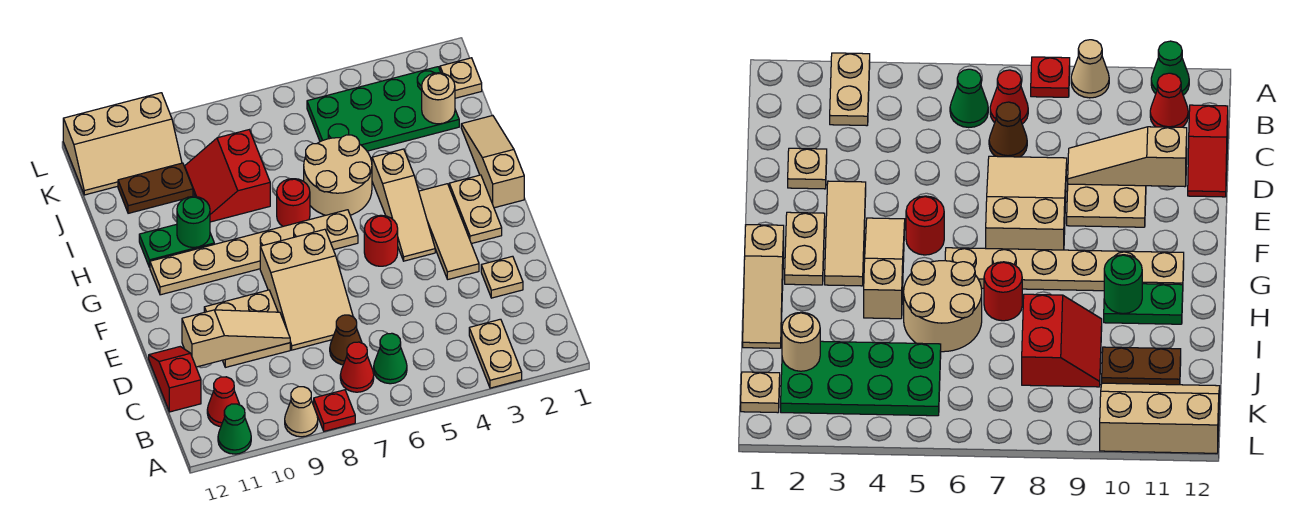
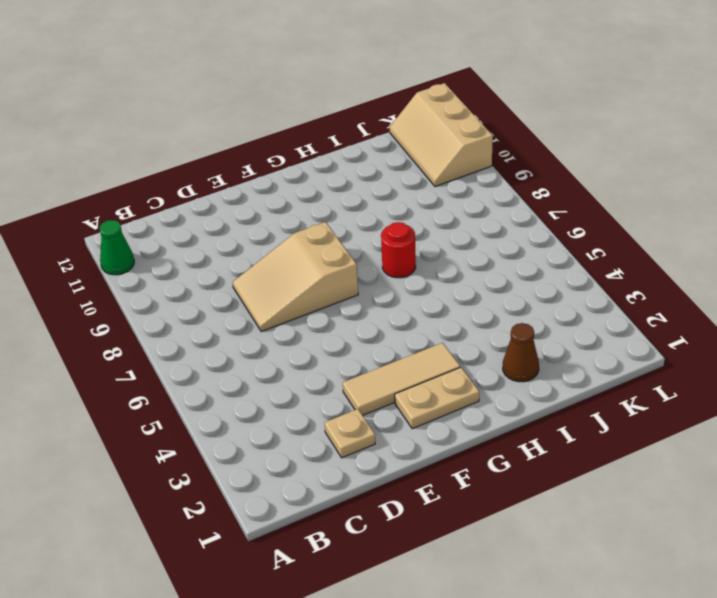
brown 1x1 cone [503,323,539,382] -> brown 1x1 cone moved to [330,315,362,365]
none -> tan 1x2 plate [469,319,522,388]
none -> red 1x1 plate [314,390,355,431]
none -> tan 1x1 cone [285,387,318,437]

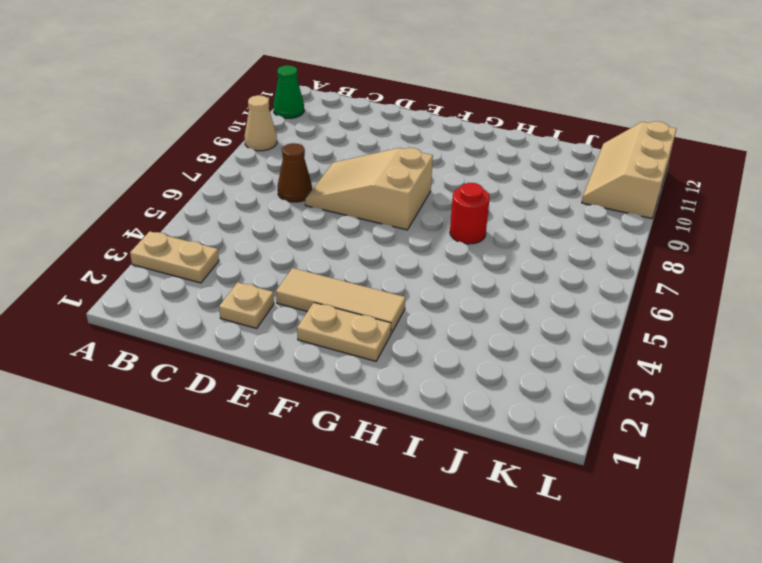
none -> red 1x1 plate [314,390,355,431]
none -> green 1x1 cone [374,333,407,384]
none -> red 1x1 cone [340,342,374,392]

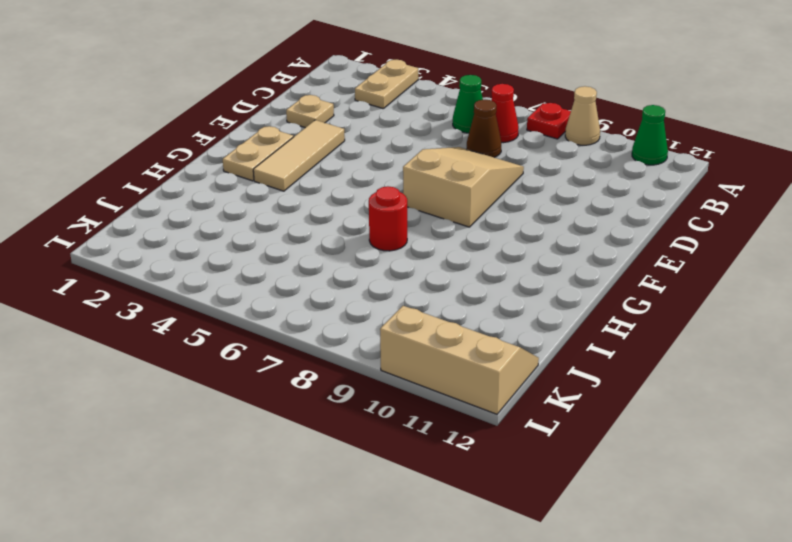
none -> red 1x1 cone [207,377,240,427]
none -> red 1x2 slope [149,347,201,412]
none -> tan 2x2 plate [204,290,290,367]

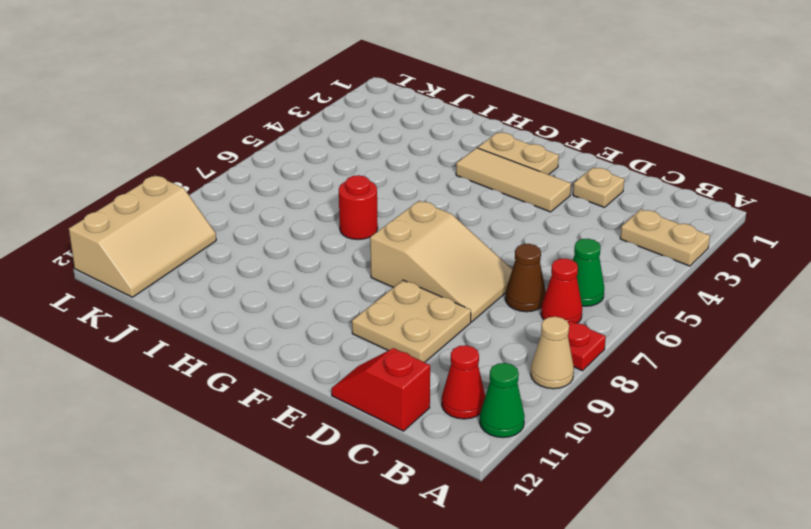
none -> tan 1x3 slope [372,149,435,261]
none -> red 1x1 round brick [364,215,398,266]
none -> tan 1x3 slope [461,116,524,208]

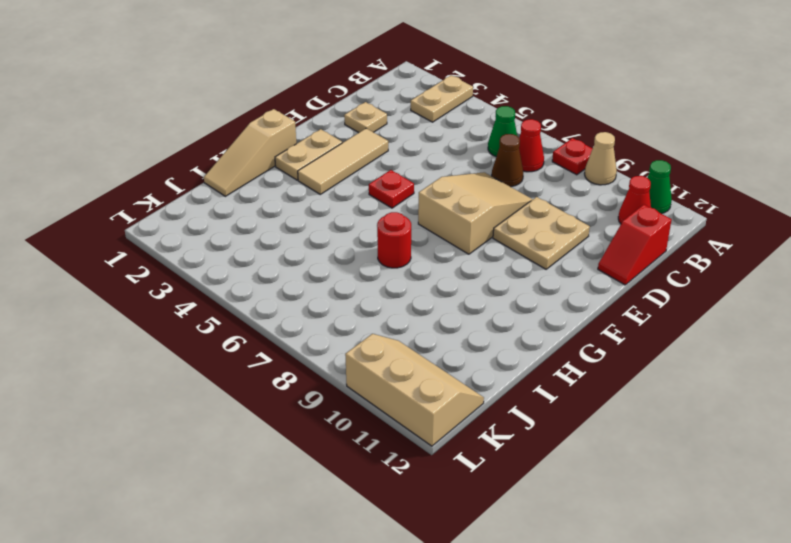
red 1x1 plate [369,170,414,208] -> red 1x1 round brick [364,215,398,266]
none -> tan 1x3 slope [372,149,435,261]
none -> tan 1x6 plate [150,210,358,295]
none -> tan 2x2 round brick [304,135,372,215]

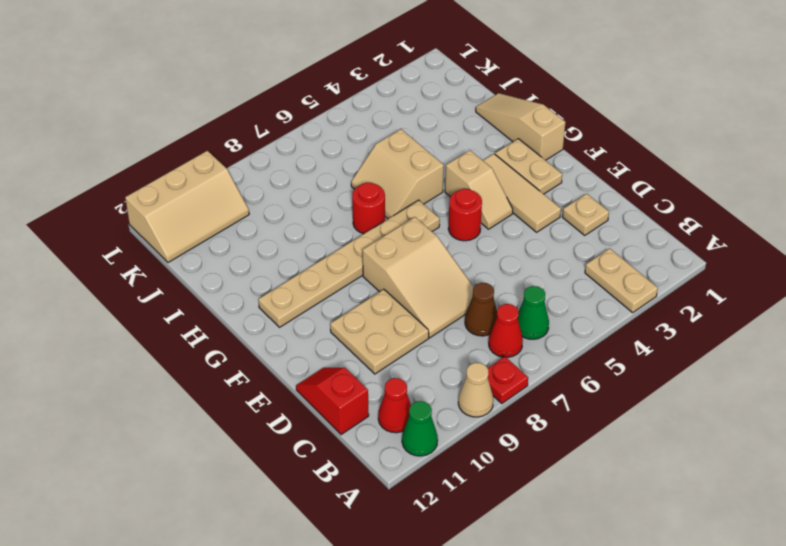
tan 1x2 slope [445,150,513,229] -> tan 1x3 slope [372,149,435,261]
tan 2x2 slope [351,129,444,219] -> tan 2x2 round brick [304,135,372,215]
none -> green 1x2 plate [139,224,214,267]
none -> red 2x2 slope [185,130,270,222]
none -> green 2x4 plate [307,67,459,151]

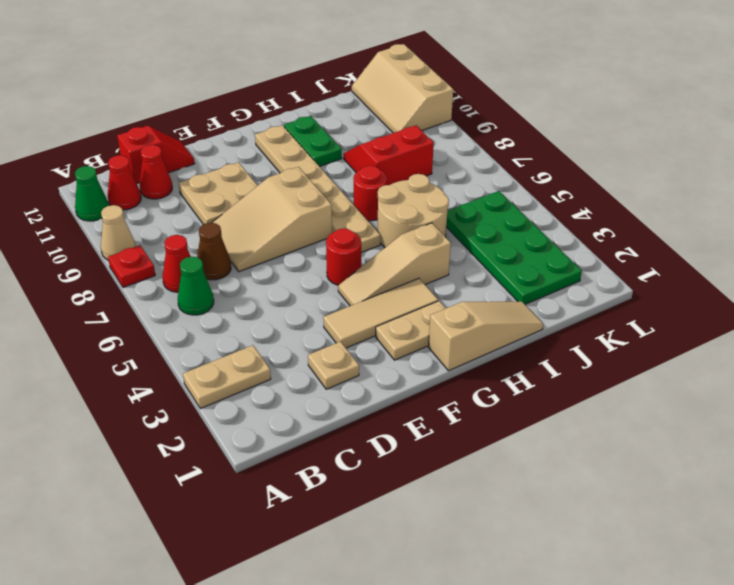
red 1x1 cone [139,145,172,199] -> none
none -> brown 1x2 plate [118,163,193,213]
none -> tan 1x1 plate [440,58,482,98]
none -> tan 1x3 slope [182,310,290,367]

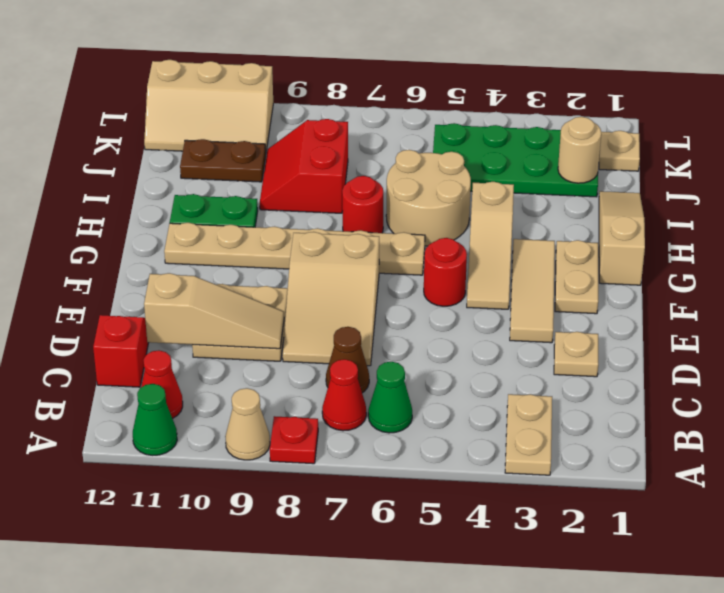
none -> green 1x1 round brick [177,196,210,248]

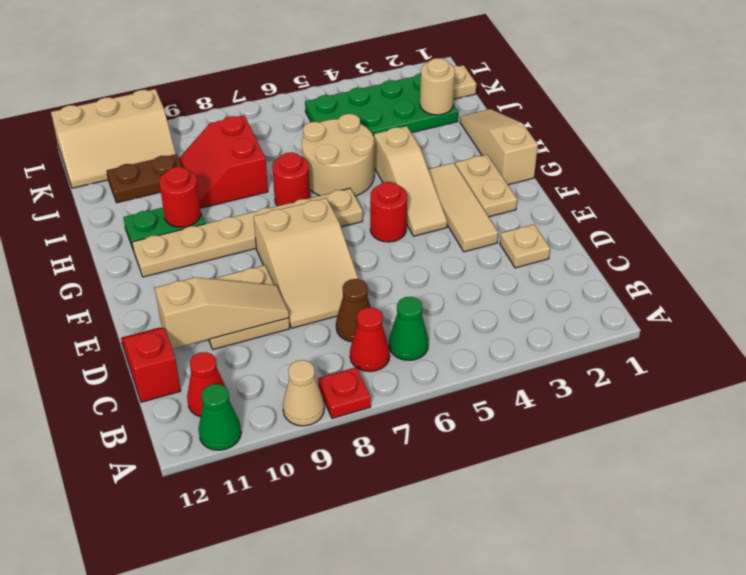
red 1x1 round brick [159,167,201,227] -> green 1x1 round brick [177,196,210,248]
none -> tan 1x2 plate [469,319,522,388]

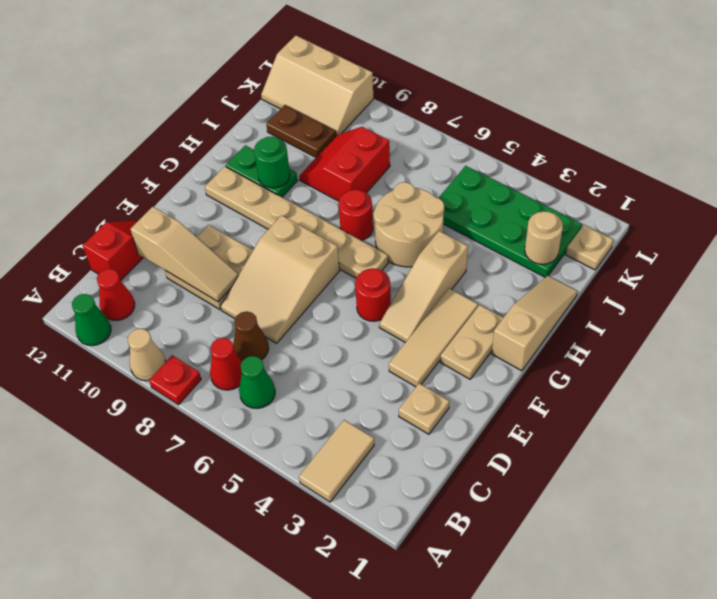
tan 1x2 tile [299,420,374,502] -> tan 1x2 plate [469,319,522,388]

